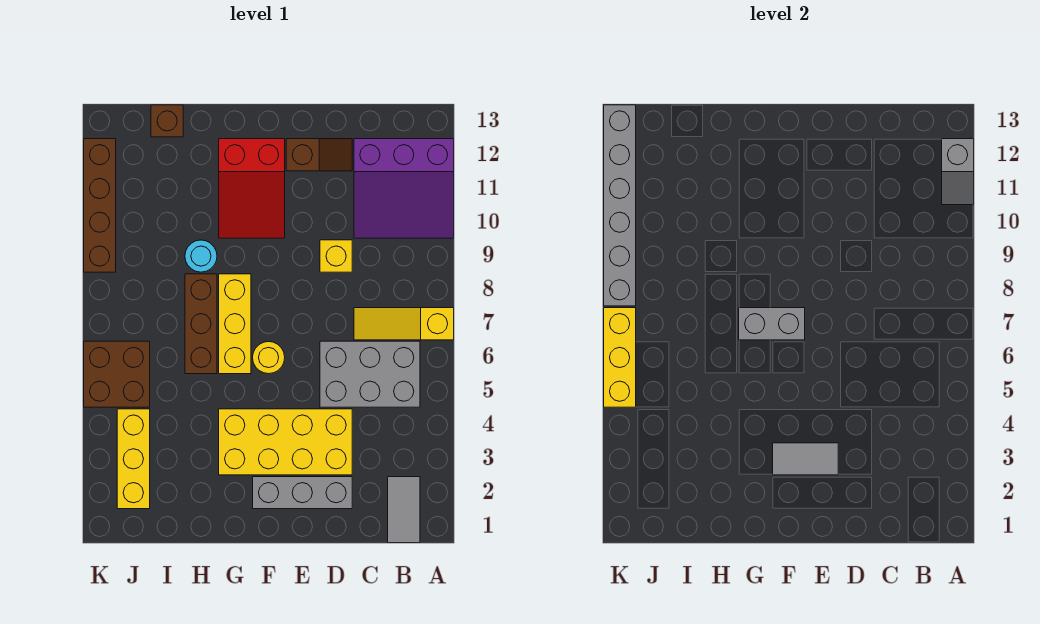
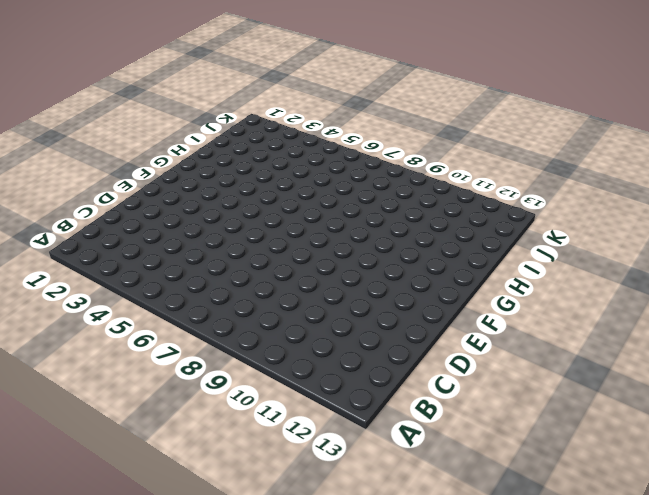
none -> yellow 1x3 slope [354,308,454,340]
none -> purple 3x3 slope [354,139,454,238]
none -> grey 1x2 tile [388,477,420,543]

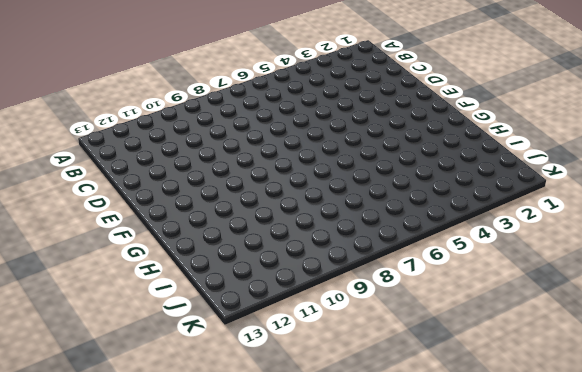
none -> yellow 1x3 slope [354,308,454,340]
none -> purple 3x3 slope [354,139,454,238]
none -> grey 1x2 tile [388,477,420,543]

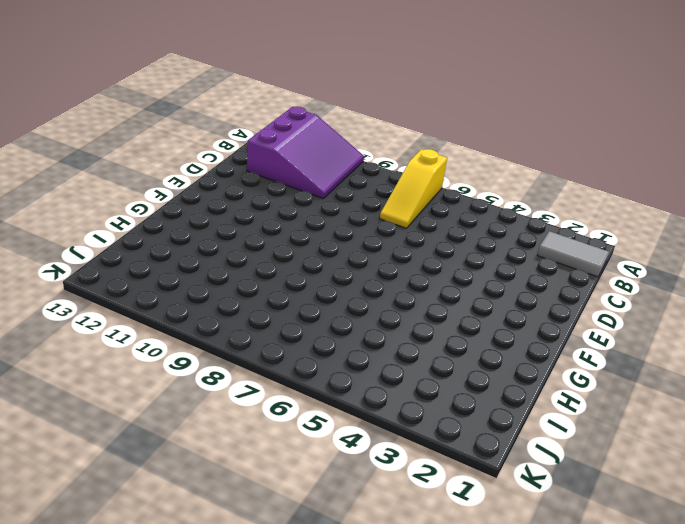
none -> grey 2x3 brick [320,341,420,407]
none -> grey 1x3 brick [253,477,352,509]
none -> yellow 2x4 brick [219,409,352,475]

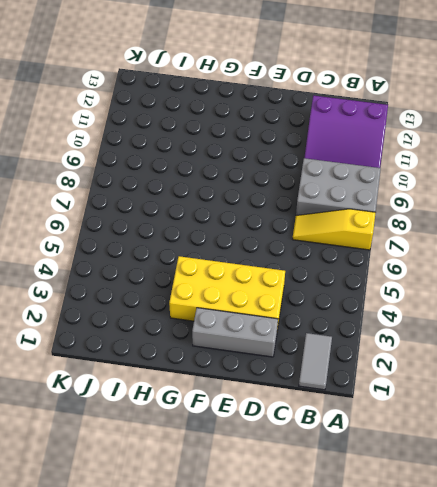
grey 2x3 brick [296,158,381,215] -> grey 2x3 brick moved to [320,341,420,407]
none -> yellow 1x1 brick [320,240,352,272]
none -> brown 1x2 slope [286,139,352,171]
none -> yellow 1x1 round brick [253,342,285,374]

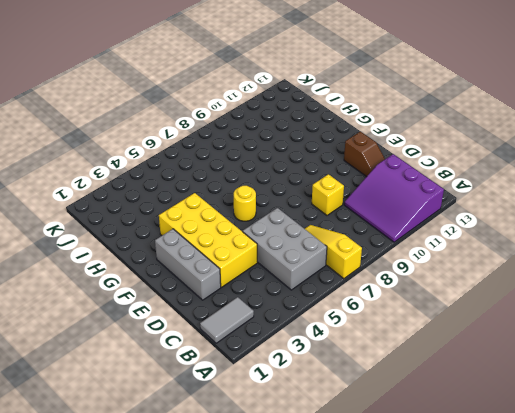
none -> red 2x3 slope [219,139,285,238]
none -> yellow 1x3 brick [219,274,251,374]
none -> brown 1x3 brick [185,274,217,374]

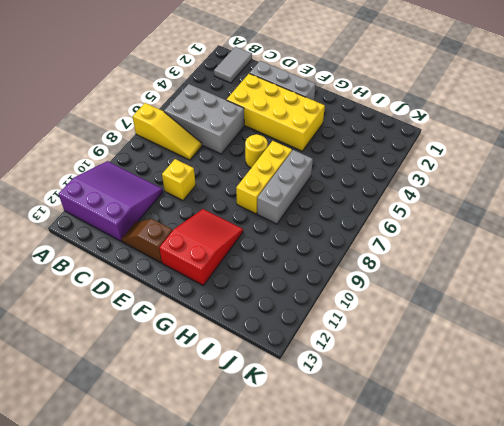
grey 1x3 brick [257,150,313,224] -> brown 1x3 brick [185,274,217,374]
none -> cyan 1x1 round brick [185,240,217,272]
none -> brown 1x1 brick [151,105,183,137]
none -> yellow 1x3 brick [117,409,150,509]

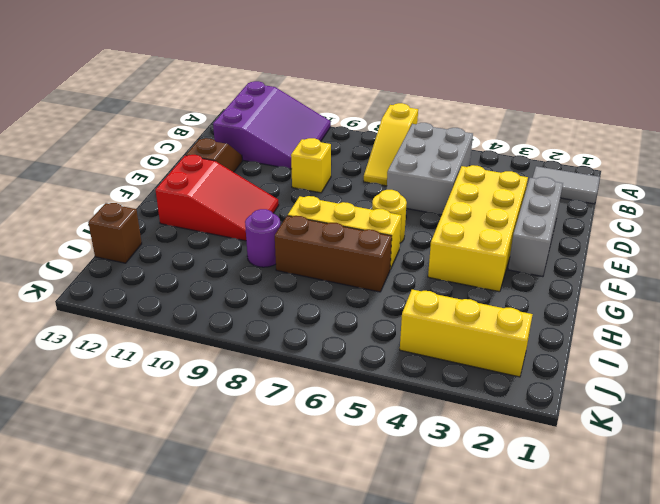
purple 1x1 round brick [245,209,281,267] -> cyan 1x1 round brick [185,240,217,272]
none -> brown 2x2 brick [84,341,150,407]
none -> brown 1x4 brick [84,139,116,272]
none -> grey 1x2 slope [942,139,974,205]

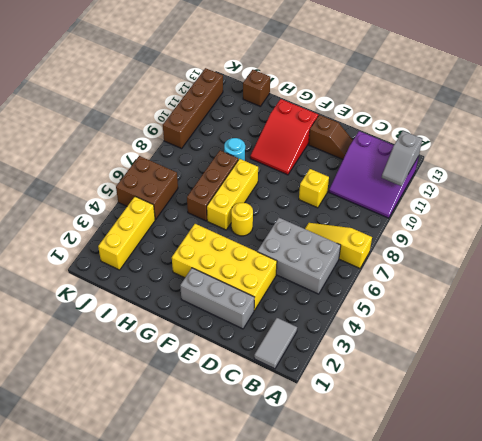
none -> grey 1x2 tile [773,443,838,475]
none -> grey 1x2 brick [739,308,805,340]
none -> yellow 1x3 brick [604,308,636,407]

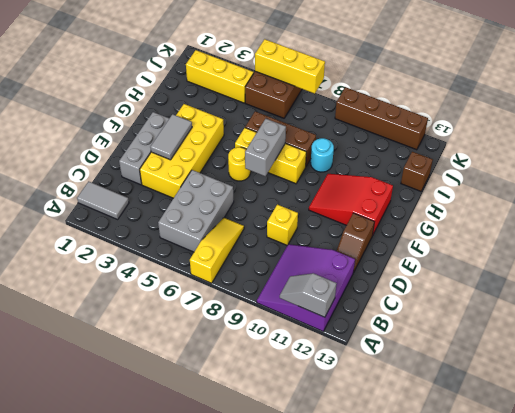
none -> grey 1x6 brick [604,105,636,306]

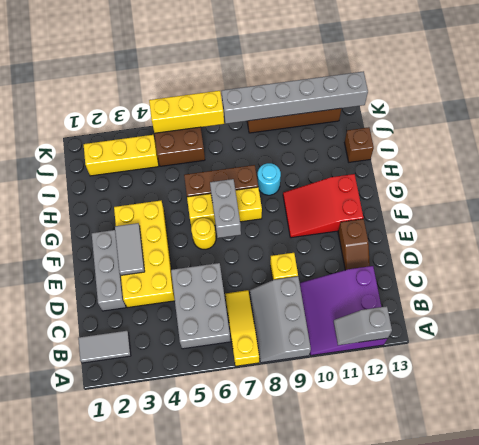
grey 2x3 slope [250,276,311,363] -> none

